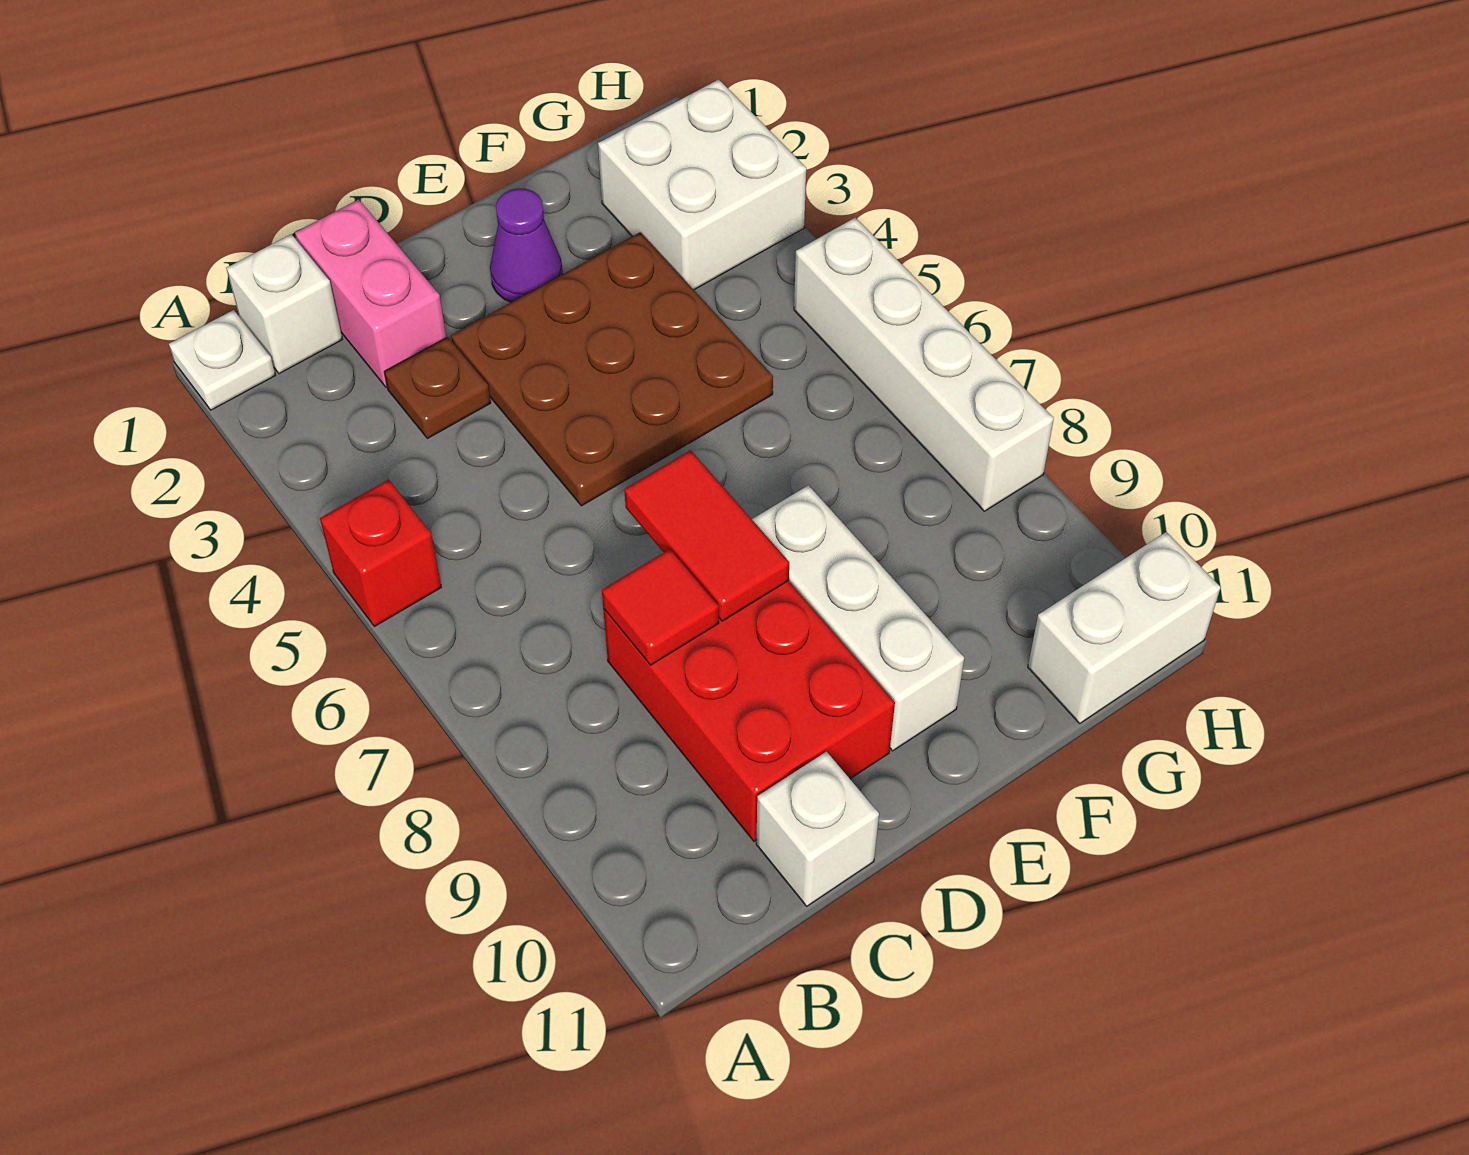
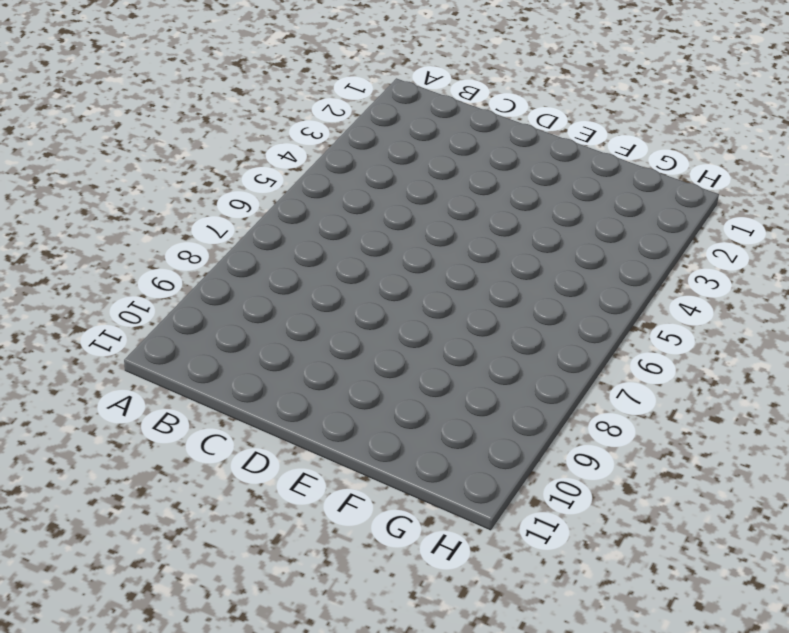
none -> white 1x1 plate [169,310,276,410]
none -> red 1x1 brick [320,479,441,626]
none -> white 1x1 brick [226,234,342,374]

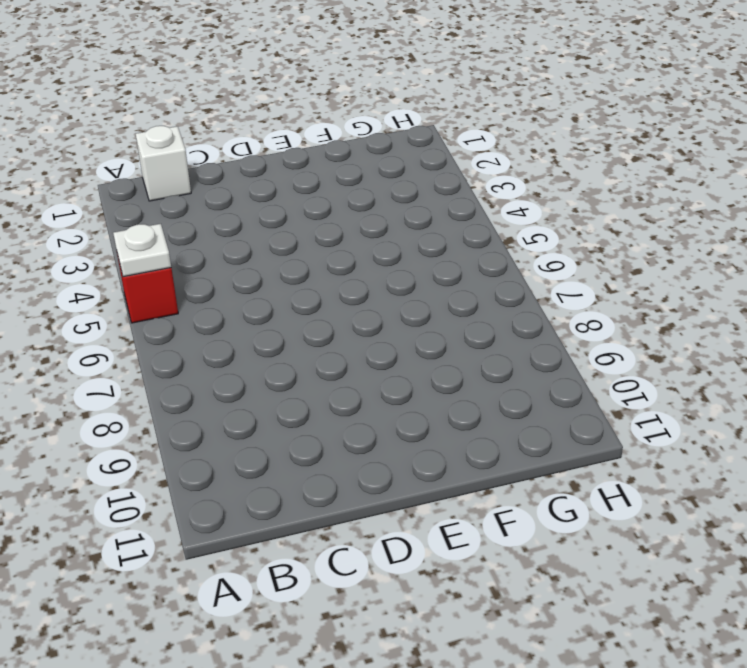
white 1x1 plate [113,224,171,277] -> white 1x1 plate moved to [169,310,276,410]
none -> pink 1x2 brick [295,199,446,387]
none -> brown 1x1 plate [384,337,491,439]
none -> red 2x3 brick [603,581,895,841]

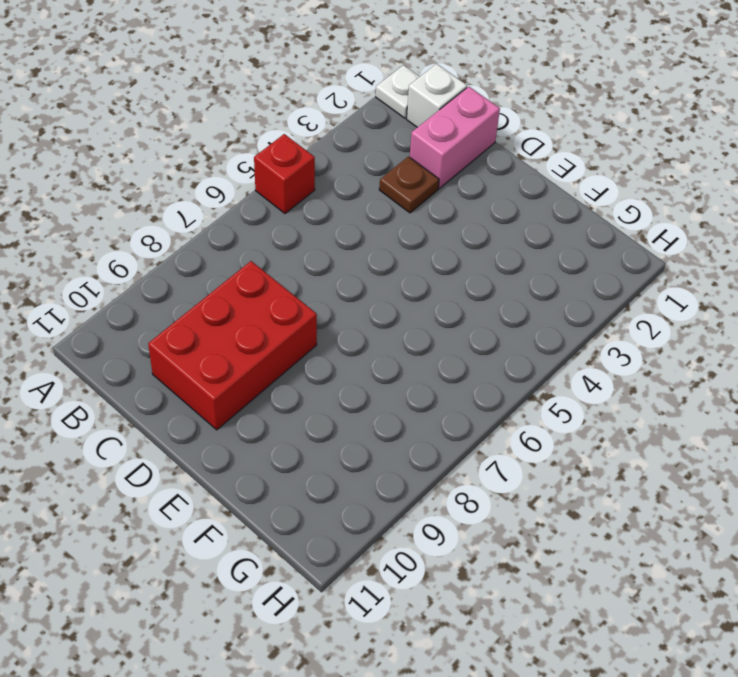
none -> white 1x1 brick [756,752,879,906]
none -> brown 3x3 plate [451,232,773,506]
none -> purple 1x1 cone [490,188,563,302]

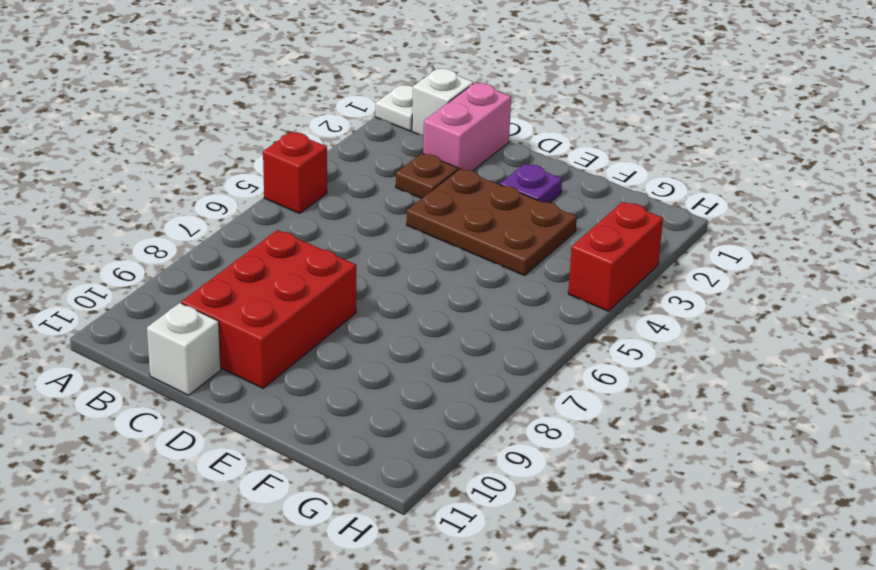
brown 2x3 plate [407,169,577,275] -> brown 3x3 plate [451,232,773,506]
purple 1x1 plate [500,164,562,203] -> purple 1x1 cone [490,188,563,302]
red 1x2 brick [568,202,663,311] -> white 2x2 brick [598,79,806,290]
none -> white 1x3 brick [752,485,964,751]
none -> white 1x2 brick [1028,532,1221,723]
none -> white 1x4 brick [794,218,1054,511]

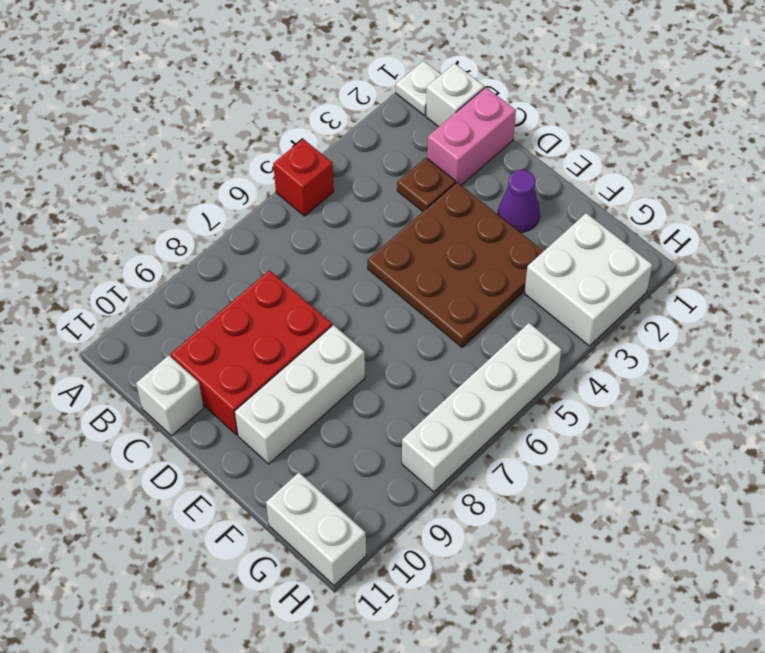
none -> red 1x1 tile [602,549,719,665]
none -> red 1x2 tile [624,450,789,621]

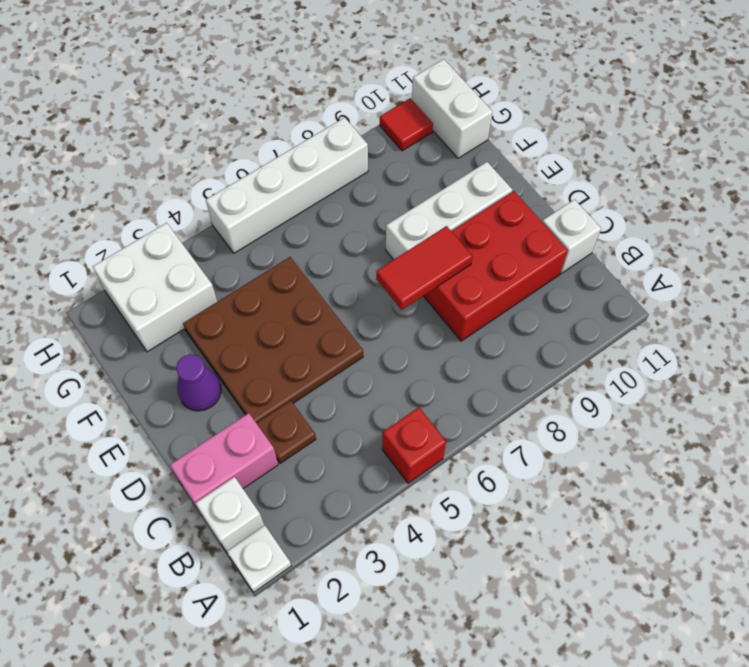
red 1x1 tile [380,98,433,151] -> red 1x1 tile moved to [602,549,719,665]

